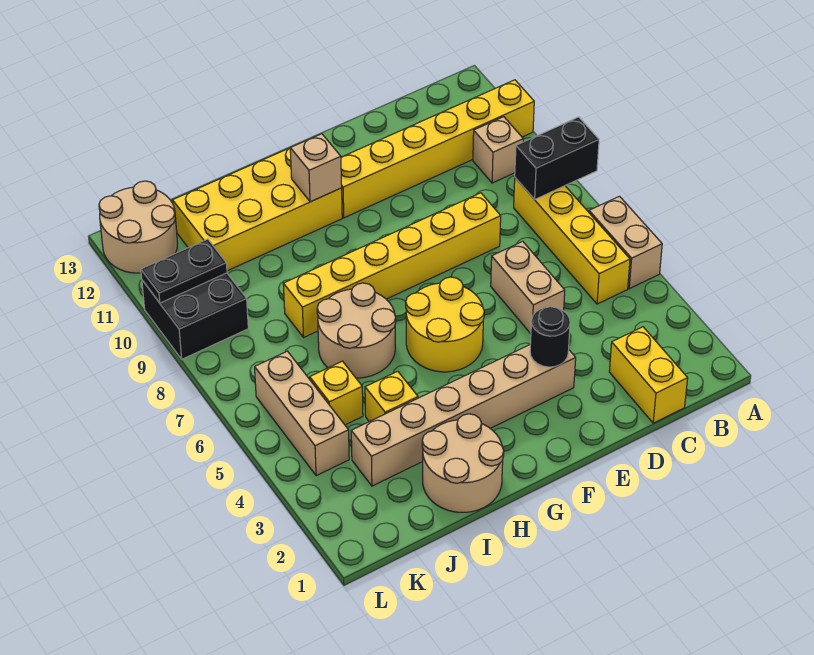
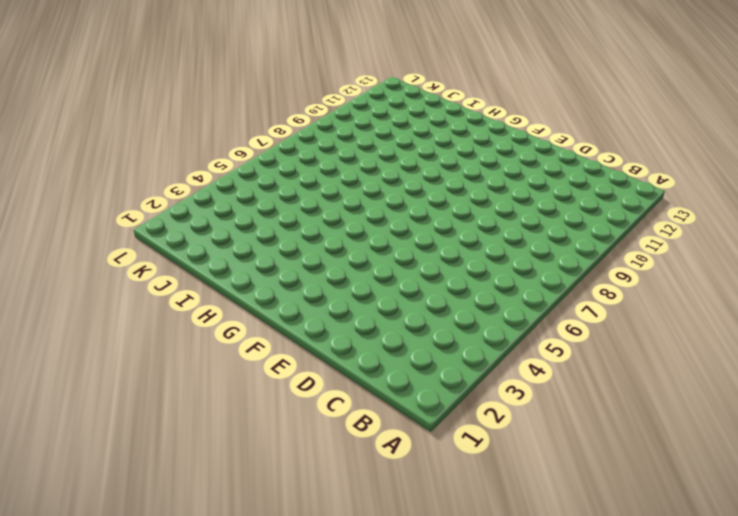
none -> tan 1x2 brick [589,196,662,289]
none -> yellow 1x6 brick [341,80,534,218]
none -> yellow 1x4 brick [514,178,630,304]

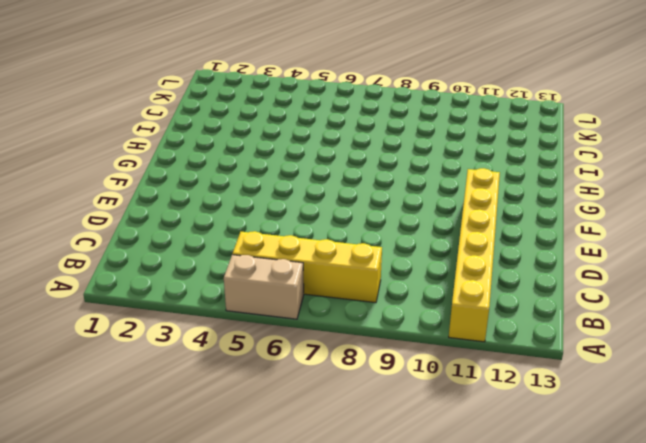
none -> tan 1x1 brick [473,117,523,183]
none -> yellow 1x2 brick [609,327,688,423]
none -> tan 1x2 brick [491,241,565,334]

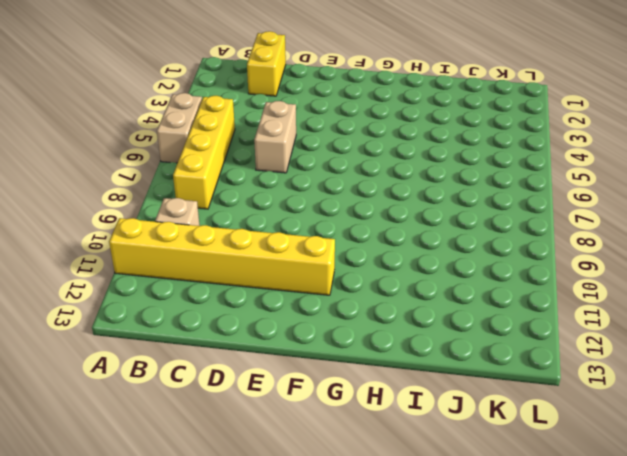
none -> yellow 1x6 brick [283,193,501,337]
none -> tan 1x6 brick [351,345,576,486]
none -> yellow 2x2 round brick [406,277,484,372]

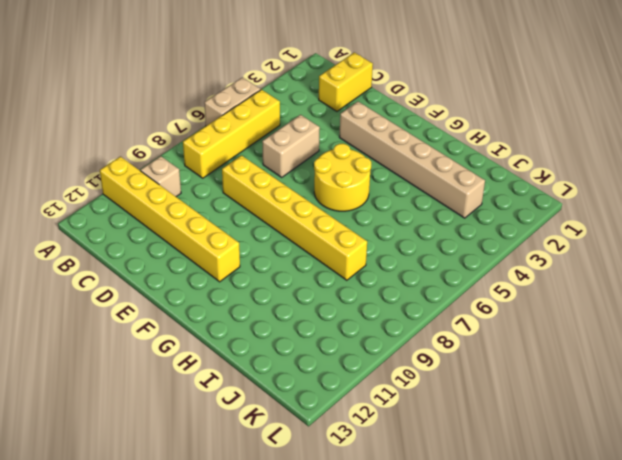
none -> yellow 2x4 brick [172,148,342,271]
none -> tan 2x2 round brick [422,414,504,512]
none -> tan 2x2 round brick [317,283,396,378]

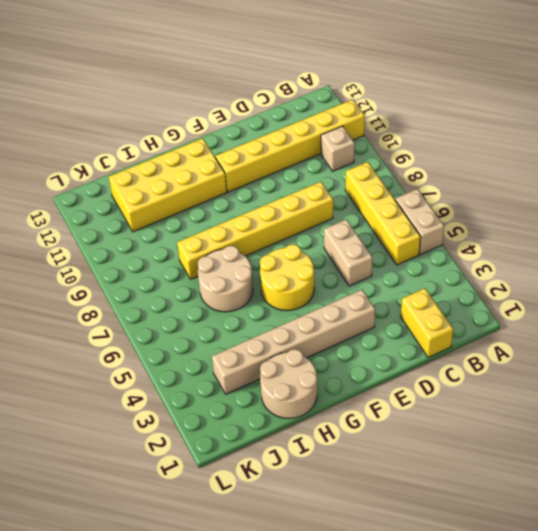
none -> yellow 1x1 brick [365,371,418,422]
none -> yellow 1x1 brick [310,361,363,425]
none -> tan 1x3 brick [255,351,349,476]

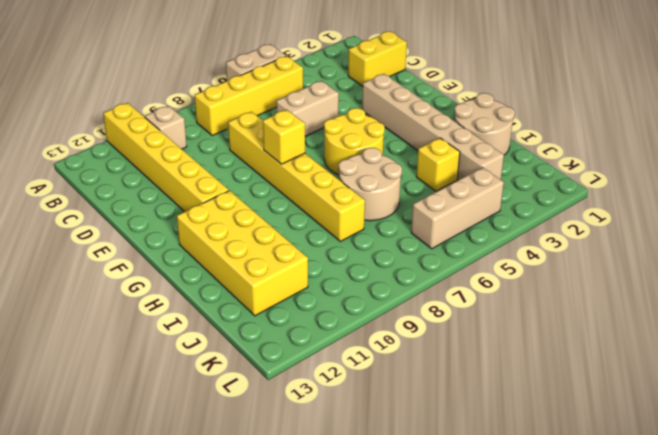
yellow 1x1 brick [263,110,305,164] -> yellow 1x1 brick moved to [310,361,363,425]
none -> black 2x2 brick [142,273,248,359]
none -> tan 2x2 round brick [99,181,178,273]
none -> black 1x2 brick [515,117,599,199]

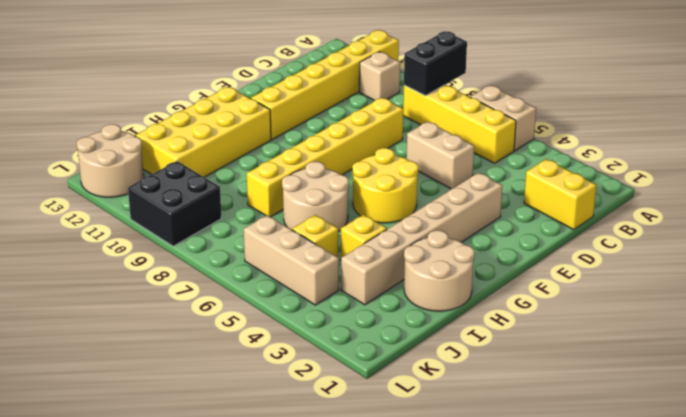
none -> black 1x1 round brick [530,307,570,367]
none -> tan 1x1 brick [290,134,342,202]
none -> black 1x2 plate [141,239,227,303]

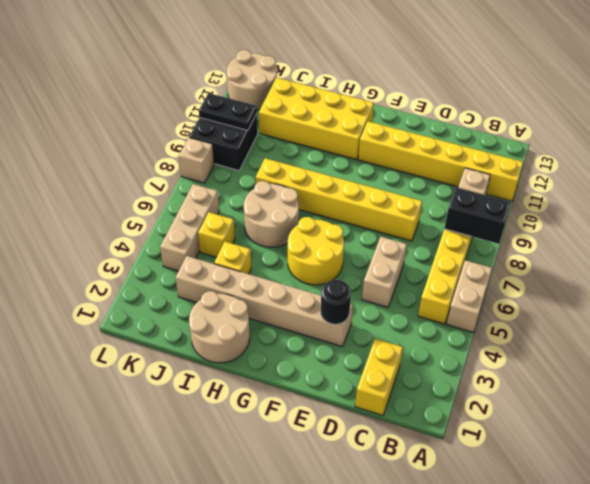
tan 1x1 brick [179,138,214,183] -> tan 1x1 brick moved to [290,134,342,202]

